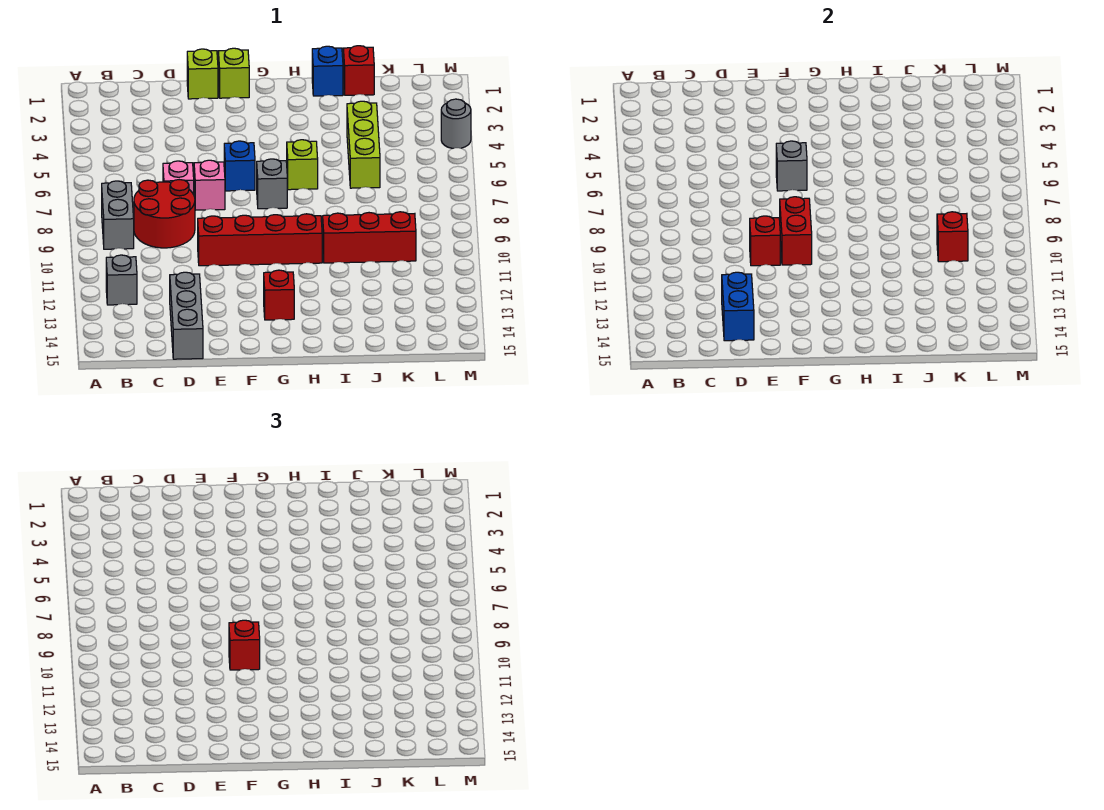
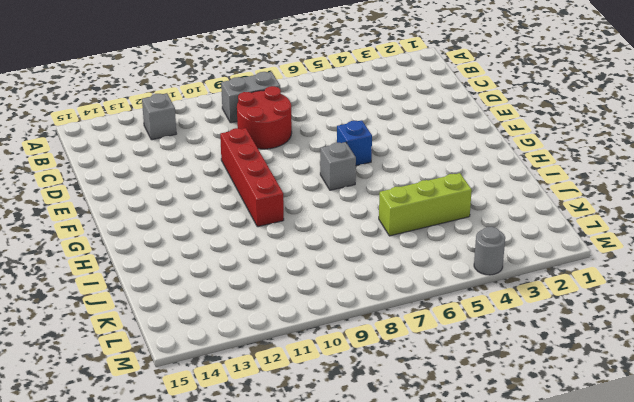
none -> pink 1x1 brick [163,161,194,194]
none -> grey 1x3 brick [170,272,203,359]
none -> lime 1x1 brick [187,49,218,99]

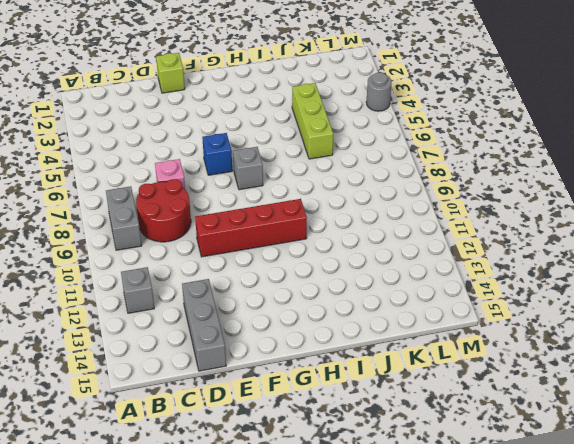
none -> pink 1x1 brick [194,160,225,210]
none -> lime 1x1 brick [218,48,249,98]
none -> red 1x1 brick [264,270,294,320]

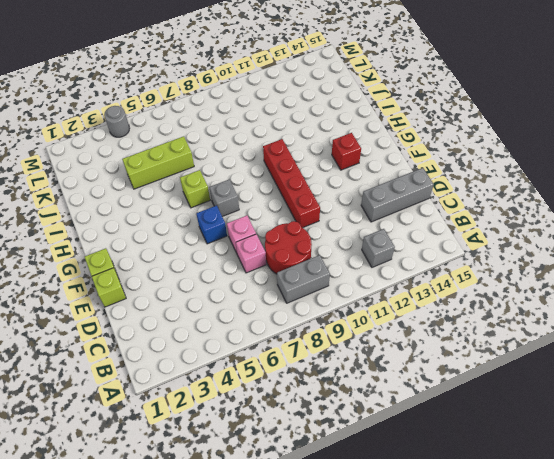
none -> blue 1x1 brick [312,46,343,96]
none -> red 1x3 brick [323,212,416,263]
none -> red 1x1 brick [343,46,374,95]

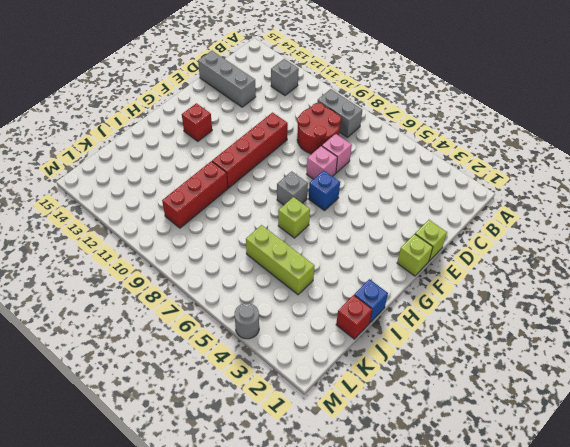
none -> blue 1x2 brick [722,272,754,341]
none -> red 1x1 brick [750,216,780,266]
none -> grey 1x1 brick [776,141,807,191]

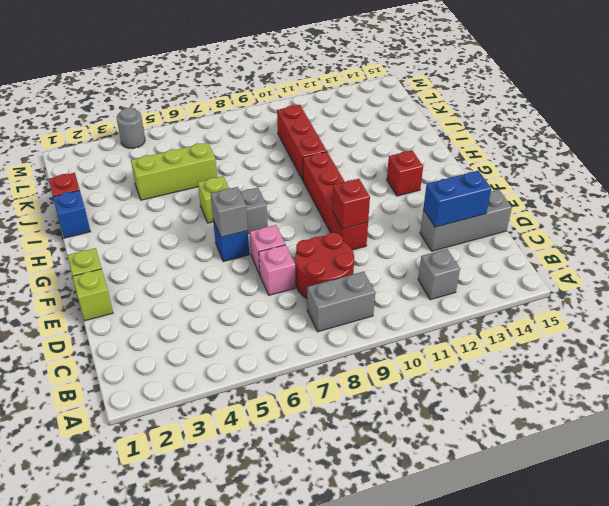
none -> red 1x2 brick [780,197,812,265]
none -> red 1x1 brick [937,212,968,262]
none -> red 1x1 brick [229,620,260,670]

